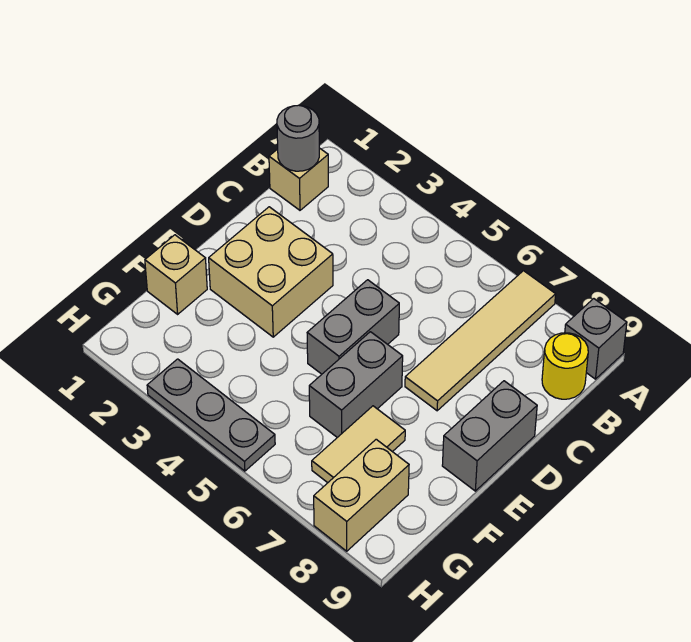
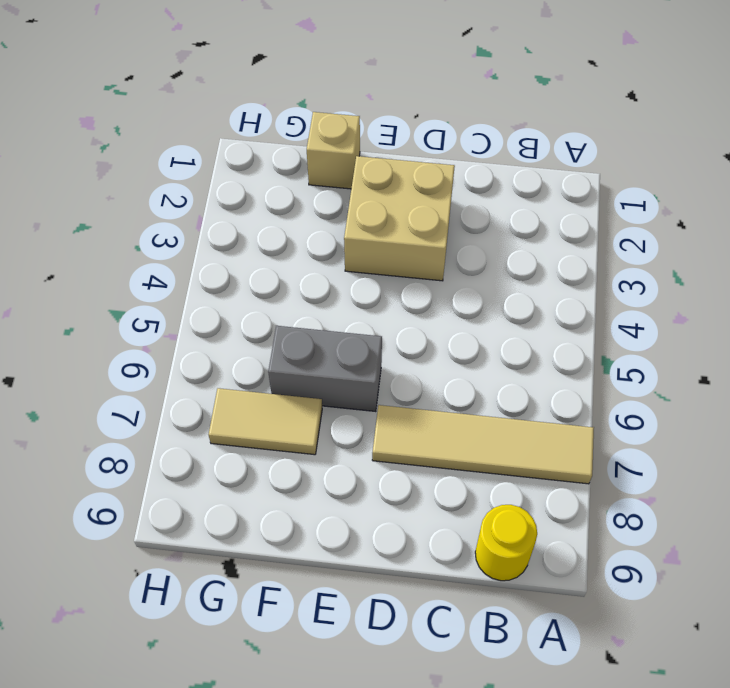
none -> grey 1x1 brick [565,299,627,379]
none -> tan 1x1 brick [269,148,328,210]
none -> grey 1x2 brick [307,280,399,374]

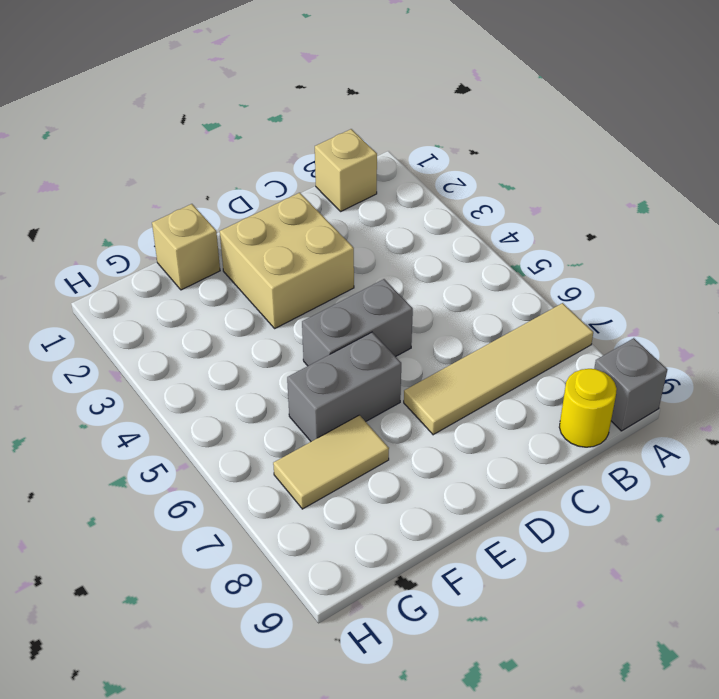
none -> grey 1x2 brick [442,381,537,491]
none -> tan 1x2 brick [314,439,409,551]
none -> grey 1x3 plate [147,359,275,471]

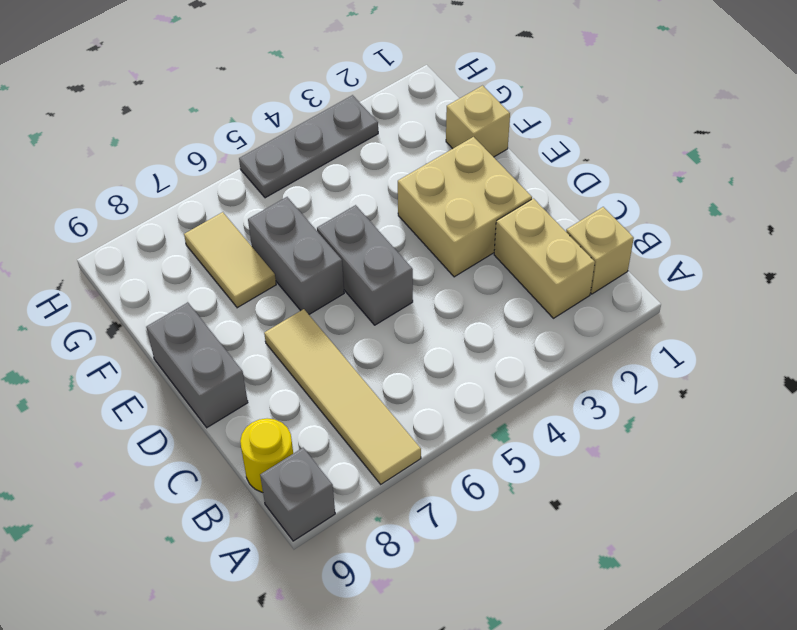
tan 1x2 brick [494,199,595,318] -> tan 1x2 brick moved to [314,439,409,551]
none -> grey 1x1 round brick [277,105,319,171]

